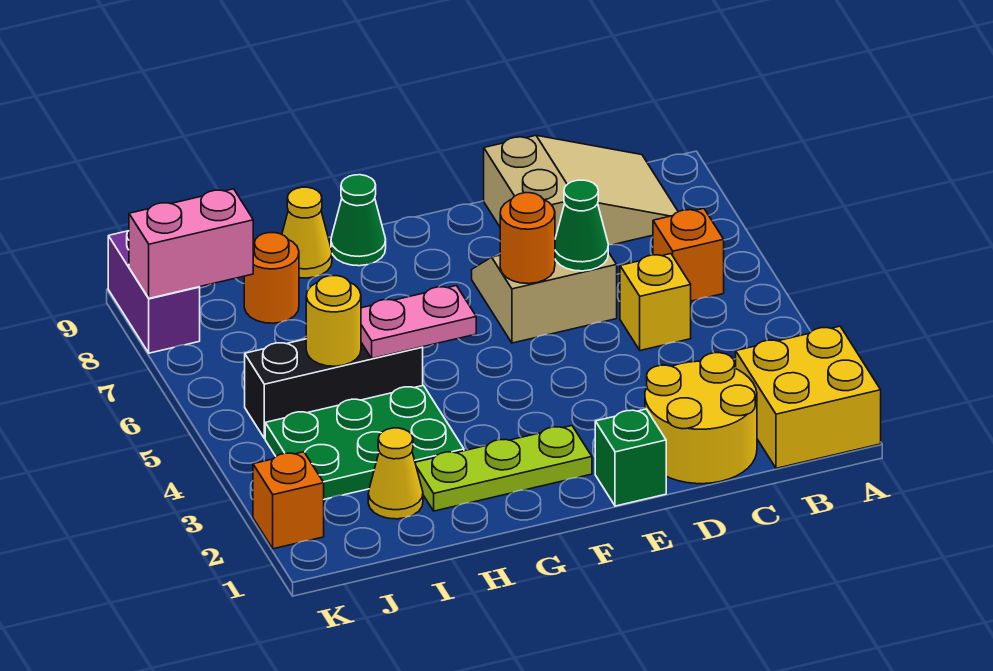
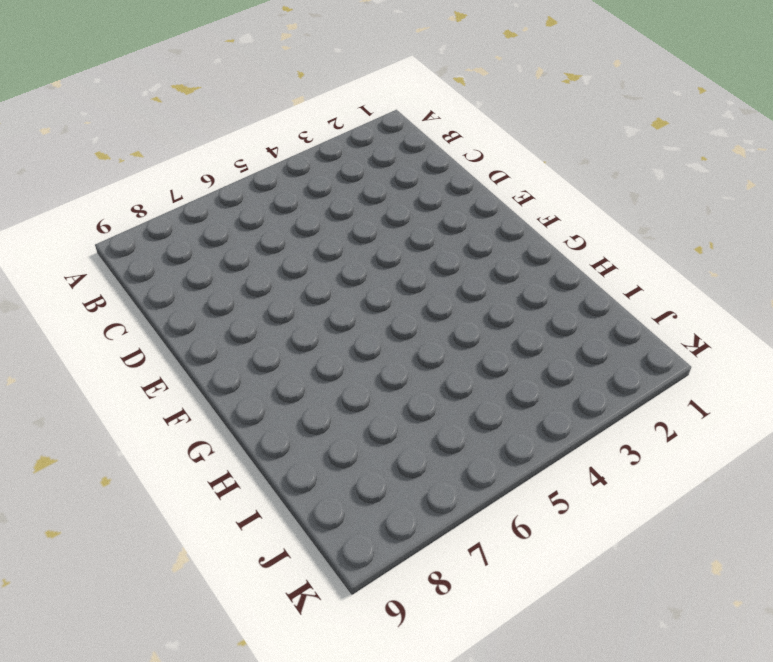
none -> yellow 2x2 brick [736,326,881,468]
none -> orange 1x1 brick [653,208,724,301]
none -> tan 2x3 slope [484,135,678,245]

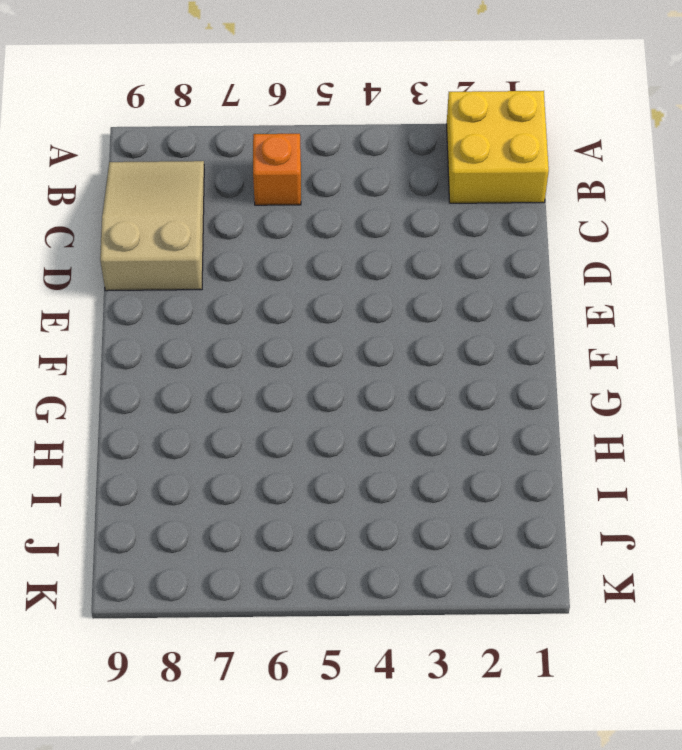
none -> yellow 2x2 round brick [645,353,757,484]
none -> yellow 1x1 brick [620,254,691,351]
none -> tan 2x2 slope [472,252,617,343]

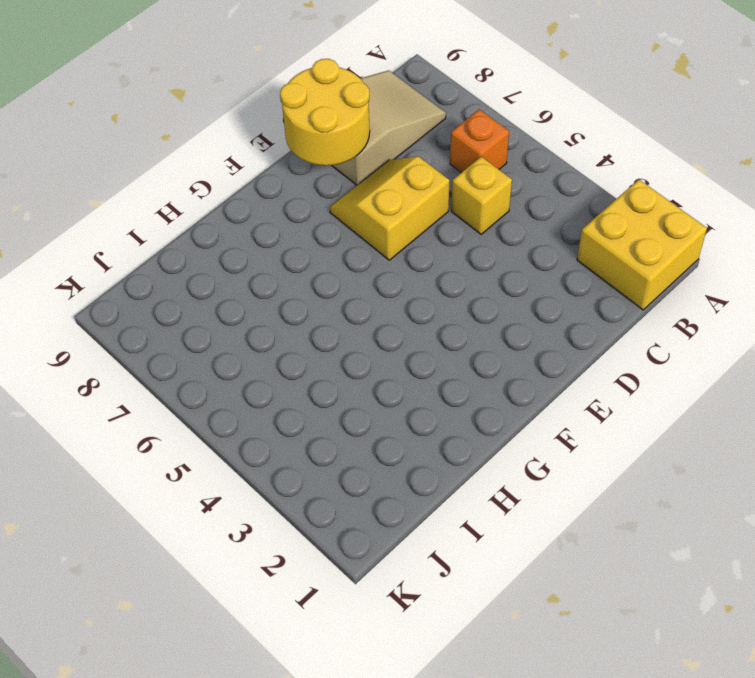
yellow 2x2 slope [330,157,450,260] -> tan 2x2 slope [472,252,617,343]
yellow 2x2 round brick [280,59,370,166] -> yellow 2x2 round brick moved to [645,353,757,484]
none -> green 1x1 brick [595,409,666,506]
none -> lime 1x3 plate [415,426,592,511]
none -> green 1x1 cone [331,175,386,266]

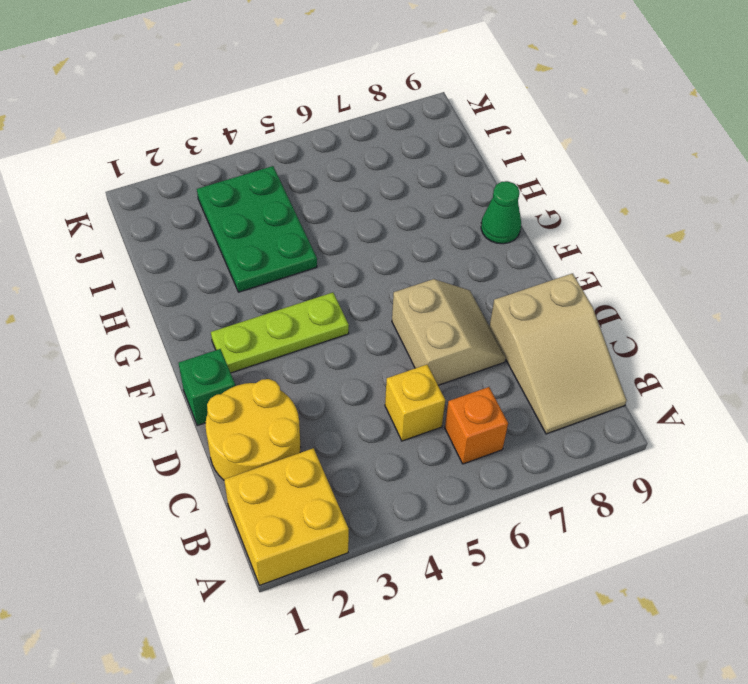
lime 1x3 plate [211,292,349,373] -> lime 1x3 plate turned to [415,426,592,511]
none -> black 1x3 brick [245,339,423,438]
none -> yellow 1x1 cone [282,187,332,278]
none -> yellow 1x1 cone [368,428,423,519]

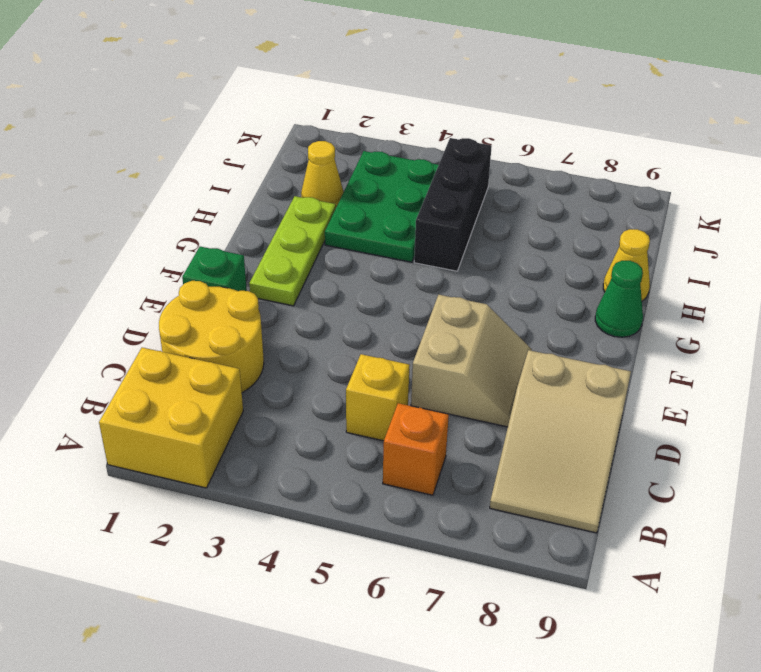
none -> orange 1x1 round brick [244,233,299,323]
none -> orange 1x1 brick [253,452,324,549]
none -> purple 1x2 brick [108,231,200,353]

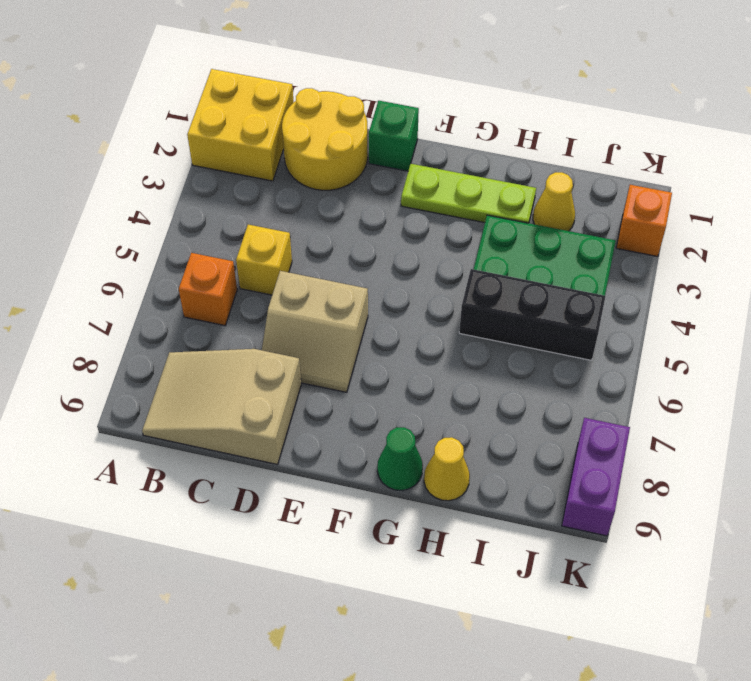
none -> orange 1x1 round brick [244,233,299,323]
none -> green 1x1 cone [555,180,608,271]
none -> orange 1x1 round brick [500,193,555,284]

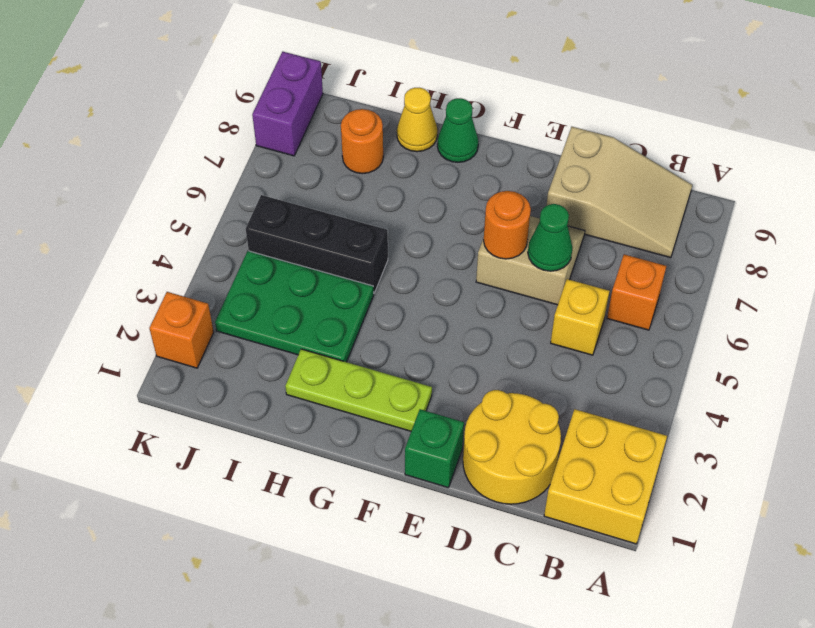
none -> yellow 1x1 cone [368,428,423,519]
none -> pink 1x2 plate [361,286,476,359]
none -> yellow 1x1 round brick [306,276,361,366]

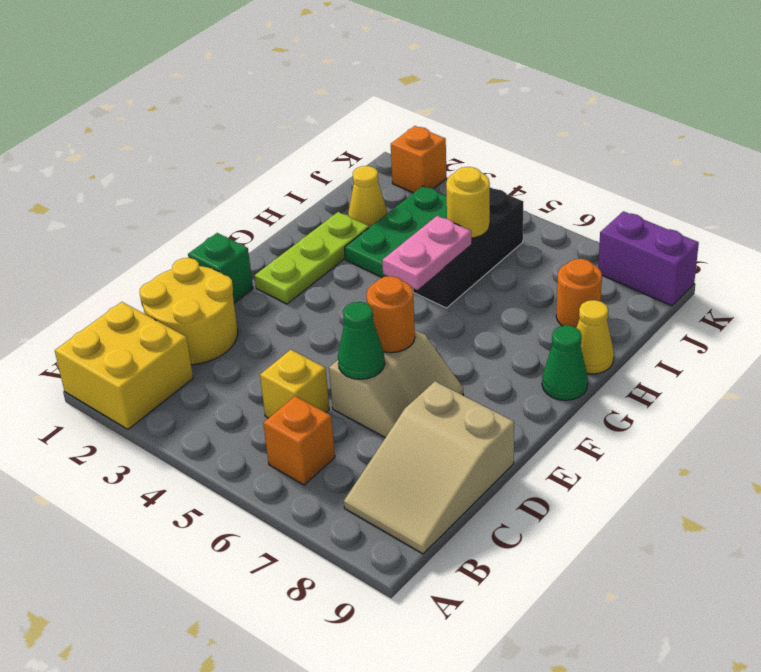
none -> pink 1x2 brick [129,189,253,298]

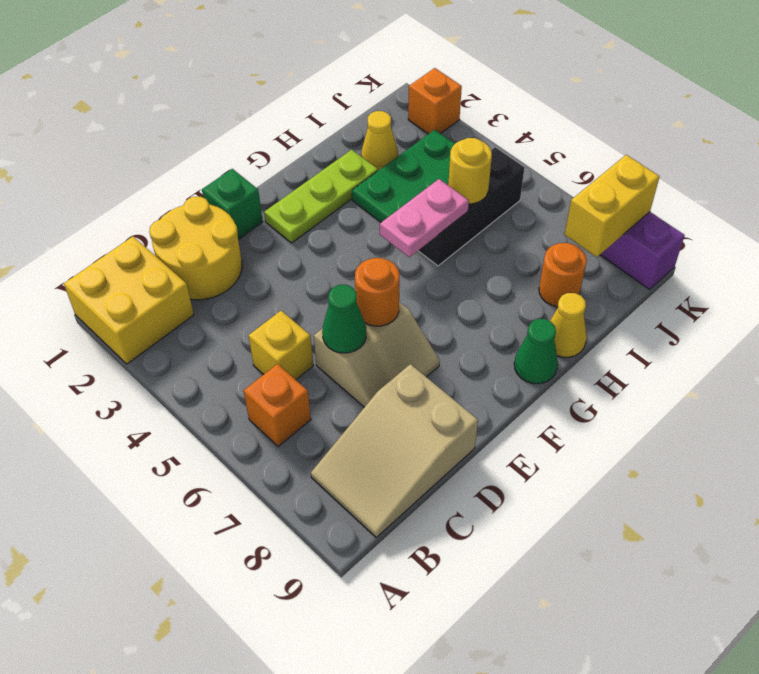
yellow 1x2 brick [565,155,660,257] -> pink 1x2 brick [129,189,253,298]

